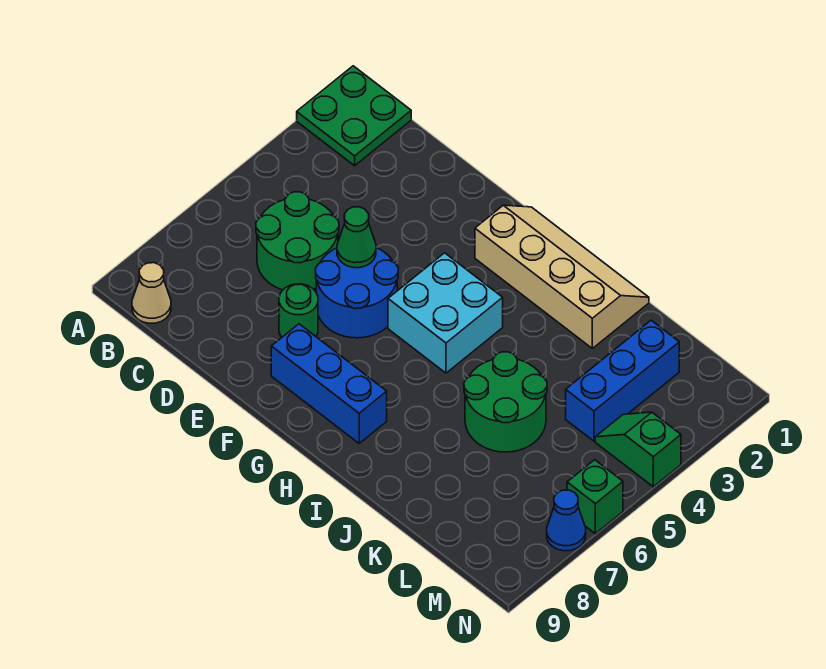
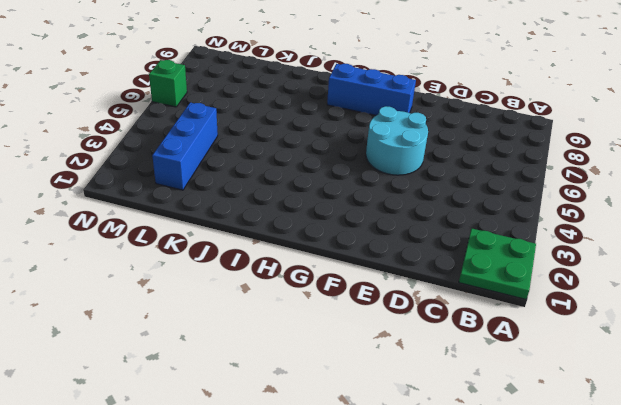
cyan 2x2 round brick [366,106,428,175] -> blue 2x2 round brick [316,248,398,338]
none -> tan 1x1 cone [132,263,171,323]
none -> green 2x2 round brick [256,192,339,290]
none -> green 1x1 round brick [279,284,318,337]

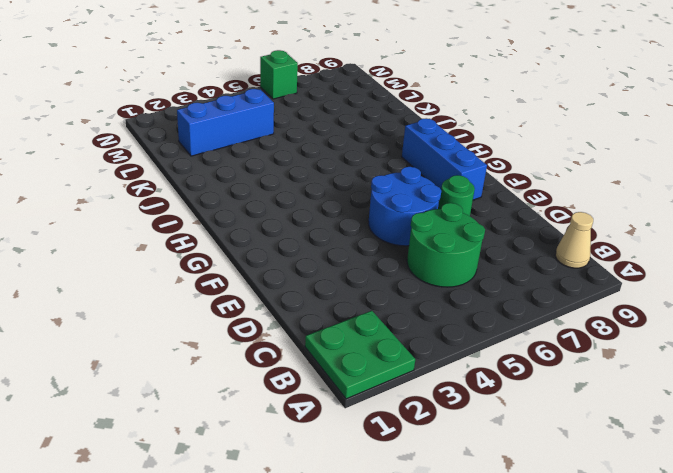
none -> tan 2x4 slope [475,205,649,348]
none -> cyan 2x2 brick [388,253,503,373]
none -> green 2x2 round brick [464,352,547,452]

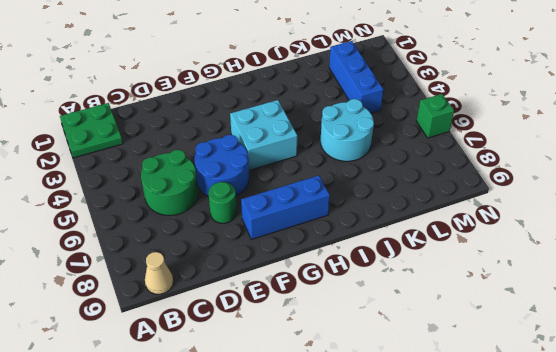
cyan 2x2 round brick [321,99,374,161] -> green 2x2 round brick [464,352,547,452]
none -> tan 2x4 slope [475,205,649,348]
none -> green 1x2 slope [595,412,681,487]
none -> blue 1x1 cone [547,490,586,551]

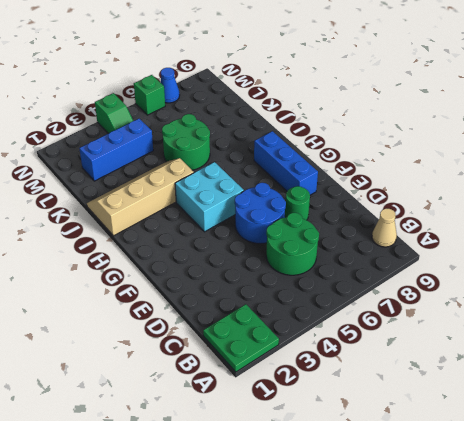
tan 2x4 slope [87,158,194,236] -> tan 2x4 slope turned to [475,205,649,348]
none -> green 1x1 cone [337,207,376,268]

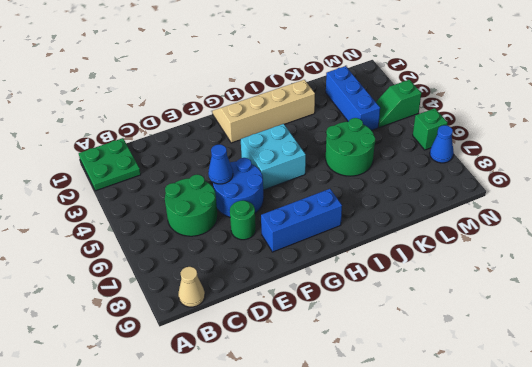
blue 1x1 cone [208,144,233,184] -> green 1x1 cone [337,207,376,268]

